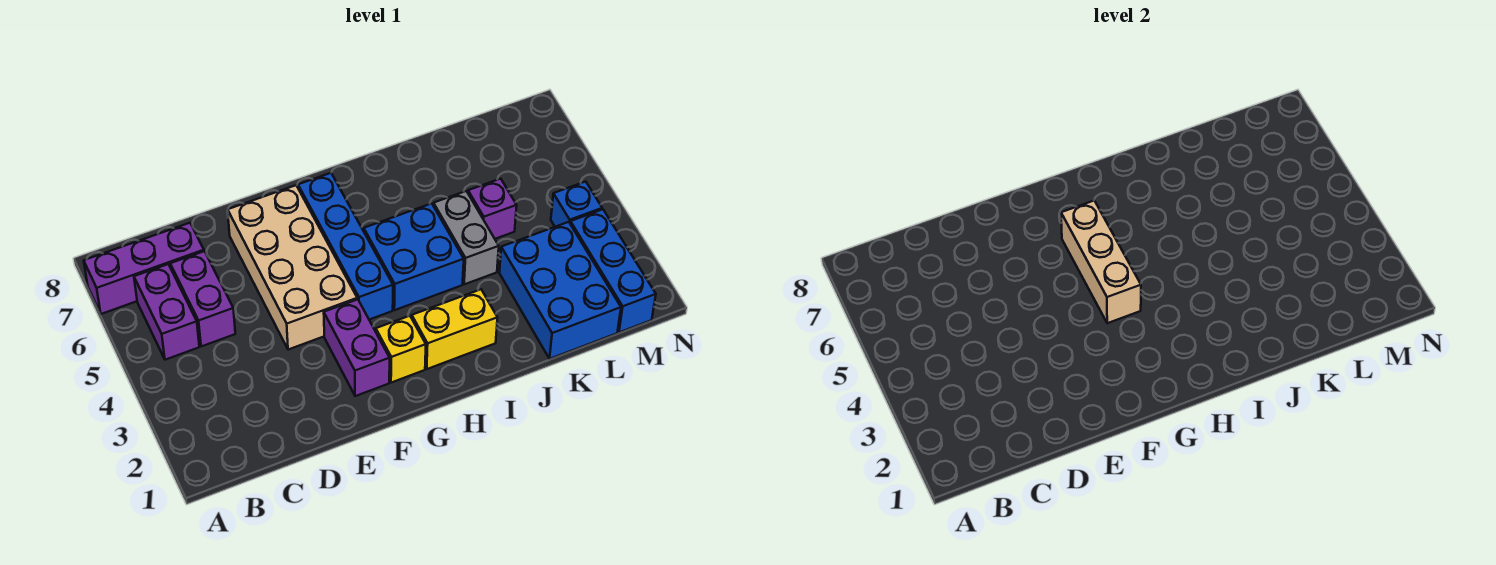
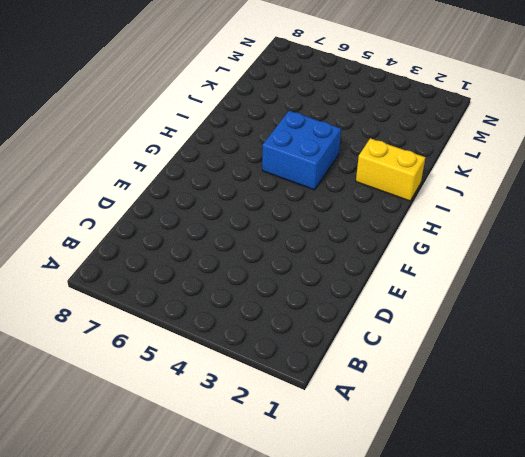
yellow 1x2 brick [356,138,425,201] -> yellow 1x2 brick turned to [412,289,497,369]
none -> purple 1x3 brick [84,223,204,314]
none -> purple 1x2 brick [134,264,199,360]
none -> purple 1x2 brick [170,251,235,347]

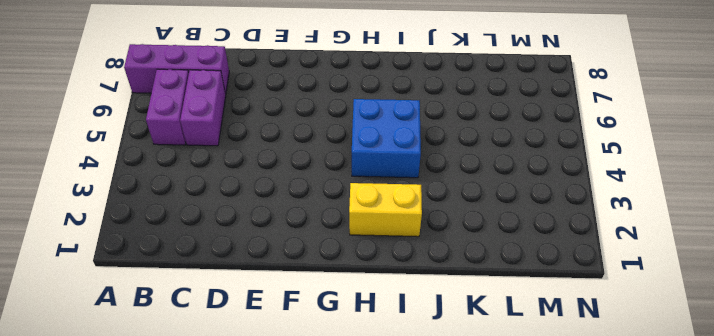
none -> tan 2x4 brick [227,185,357,350]
none -> purple 1x2 brick [324,299,390,396]
none -> yellow 1x1 brick [376,316,426,383]

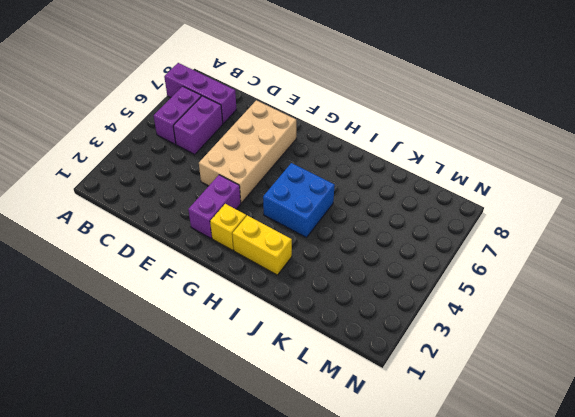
none -> blue 1x4 brick [298,173,393,320]
none -> grey 1x2 brick [433,191,499,284]
none -> blue 2x3 brick [499,222,621,359]

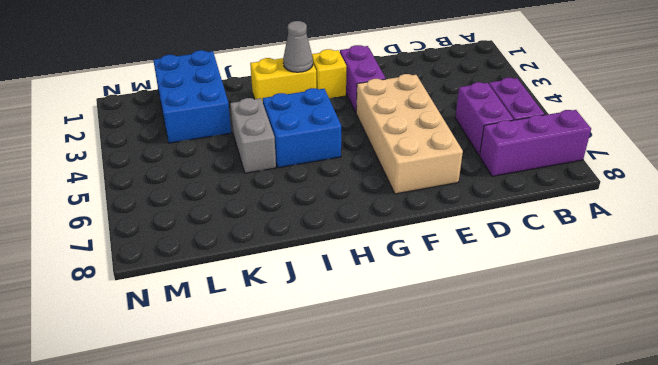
grey 1x1 cone [283,21,313,72] -> none
none -> blue 1x4 brick [298,173,393,320]
none -> purple 1x1 brick [468,179,517,239]
none -> blue 1x3 brick [570,209,656,332]

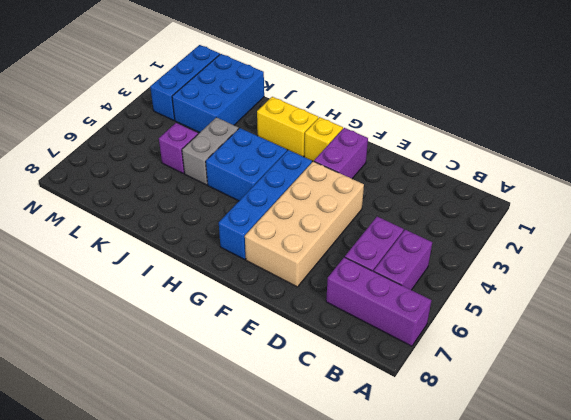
none -> blue 1x1 brick [551,182,602,227]
none -> tan 1x3 brick [1061,201,1141,323]

